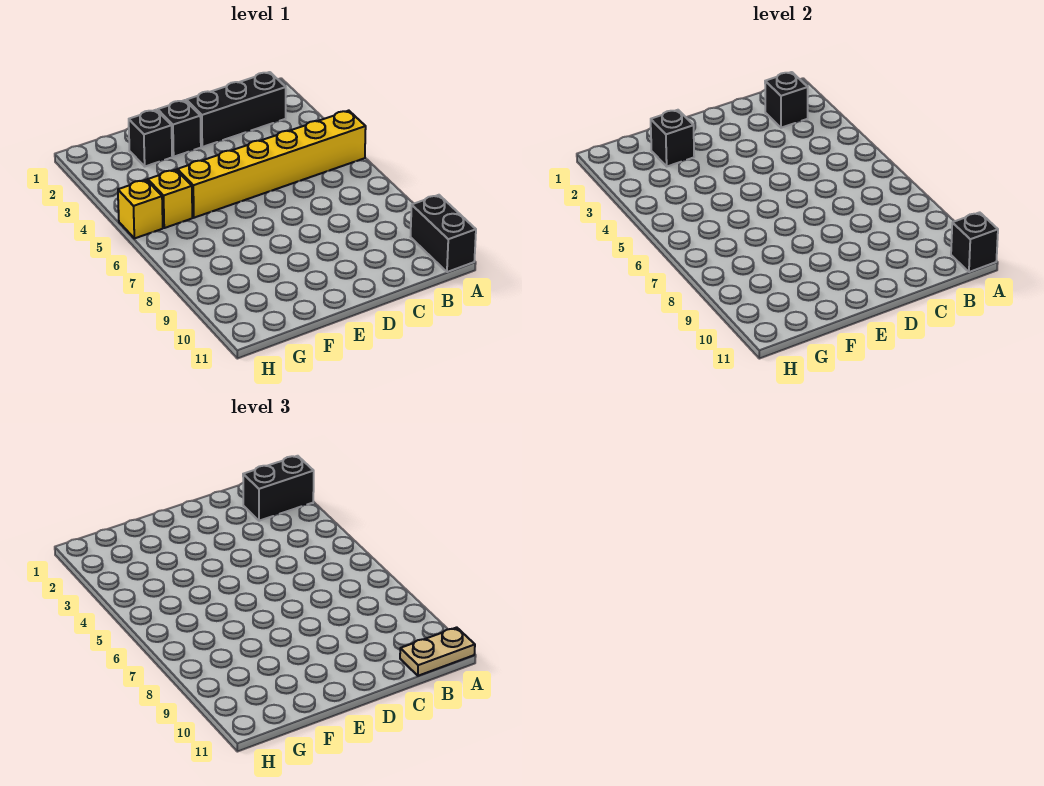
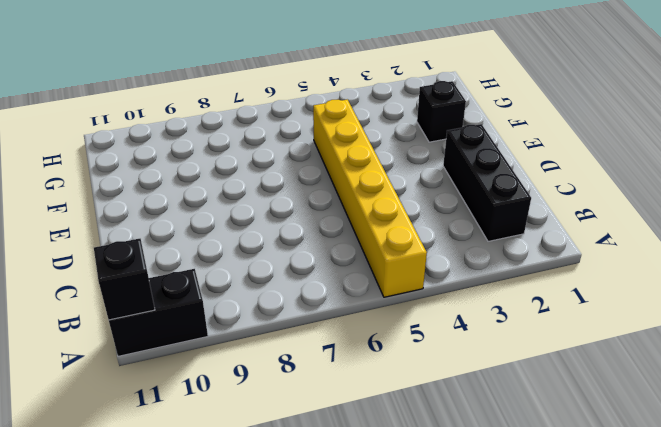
none -> black 1x1 brick [158,100,201,157]
none -> yellow 1x1 brick [148,170,192,228]
none -> yellow 1x1 brick [118,180,163,238]

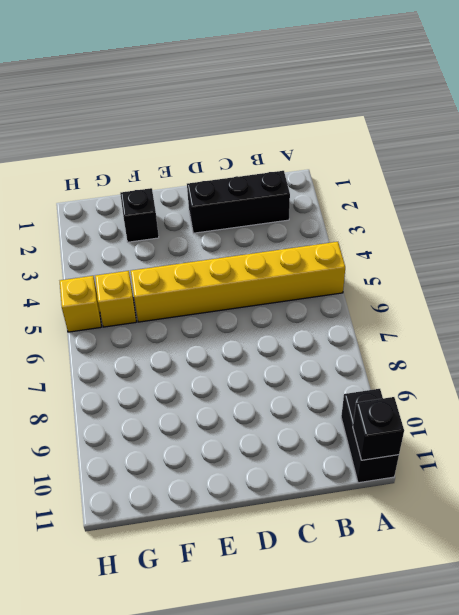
none -> black 1x1 brick [158,100,201,157]
none -> black 1x1 brick [765,72,808,128]
none -> black 1x1 brick [651,110,694,166]

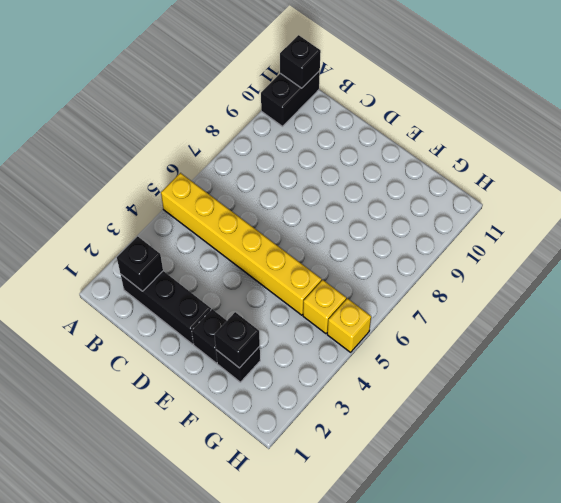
none -> black 1x2 brick [243,456,314,521]
none -> tan 1x2 plate [400,627,475,676]

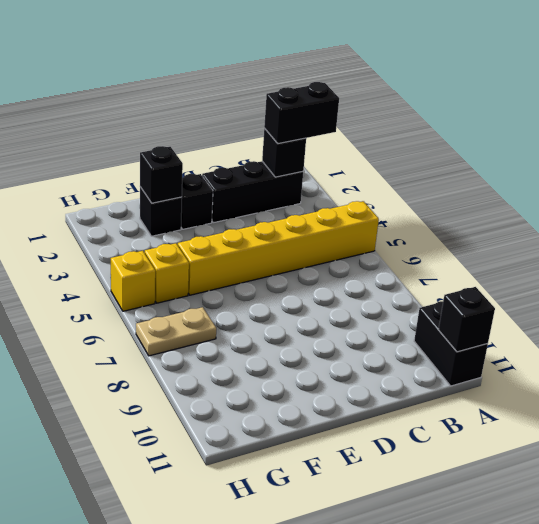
tan 1x2 plate [136,307,216,356] -> tan 1x2 plate moved to [400,627,475,676]

